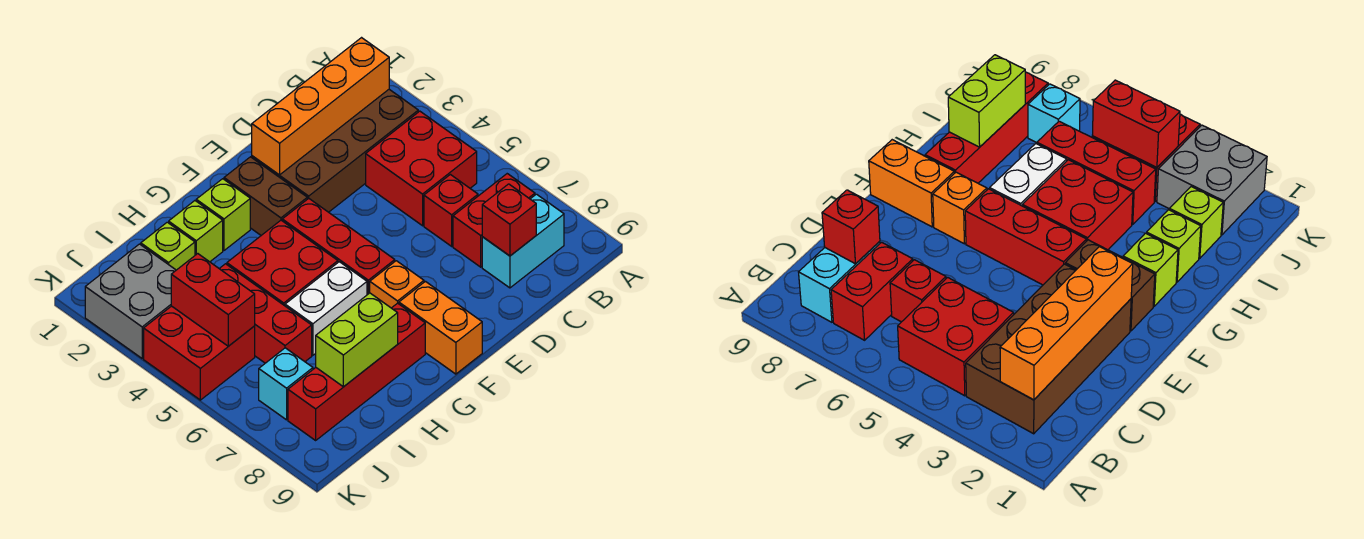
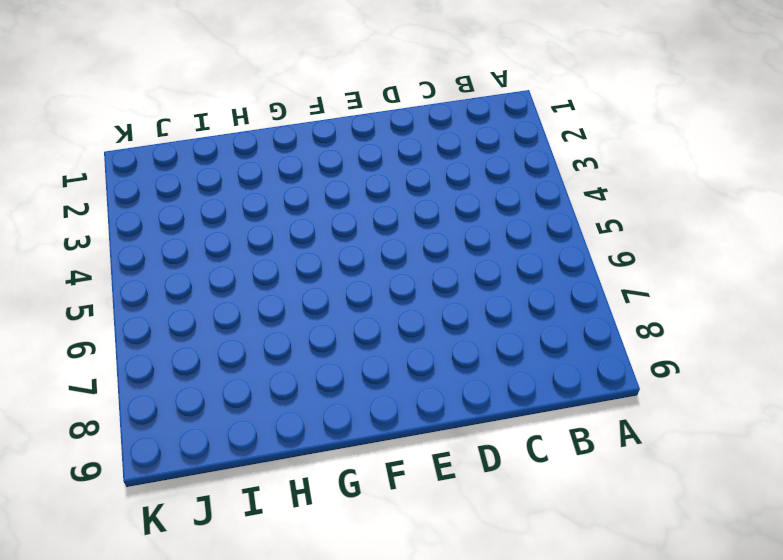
none -> brown 2x4 brick [252,89,418,212]
none -> red 2x2 brick [366,111,477,226]
none -> red 1x2 brick [453,174,535,267]

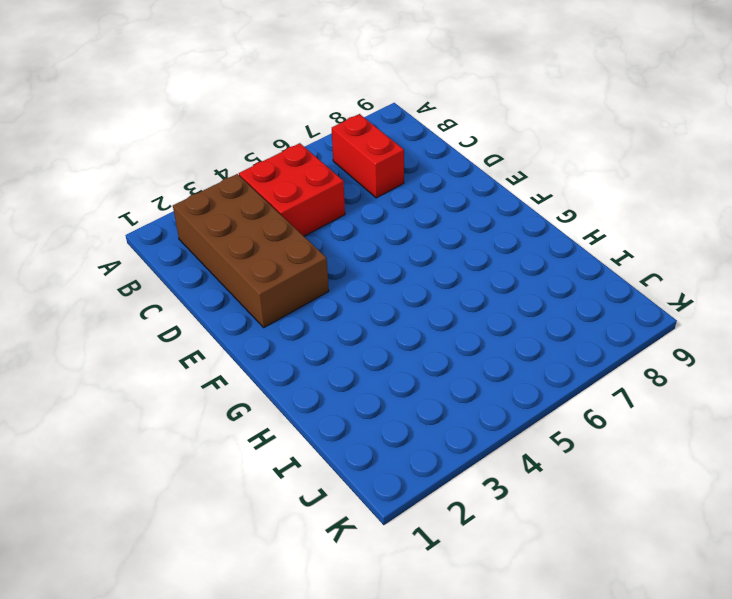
none -> cyan 1x2 brick [482,194,564,288]
none -> red 1x1 brick [424,175,478,246]
none -> brown 1x2 brick [224,157,307,235]

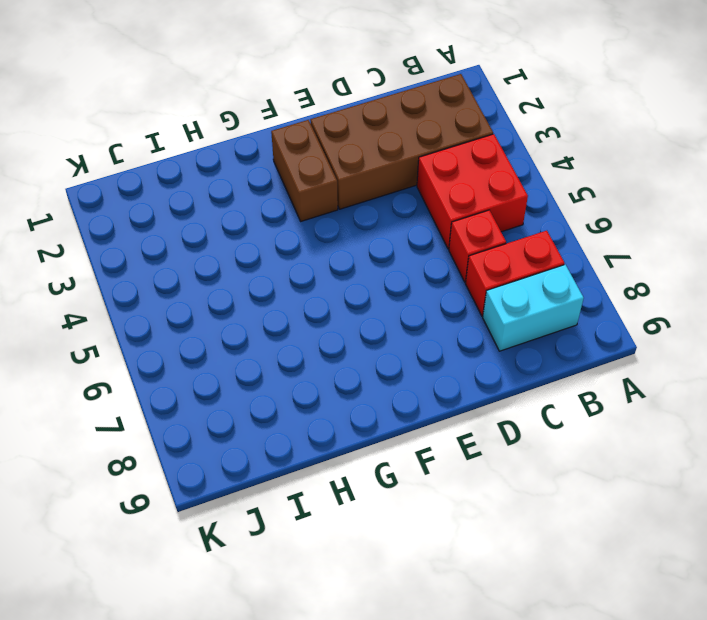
none -> red 1x3 brick [282,198,395,295]
none -> orange 1x1 brick [370,261,424,308]
none -> orange 1x2 brick [399,281,482,374]

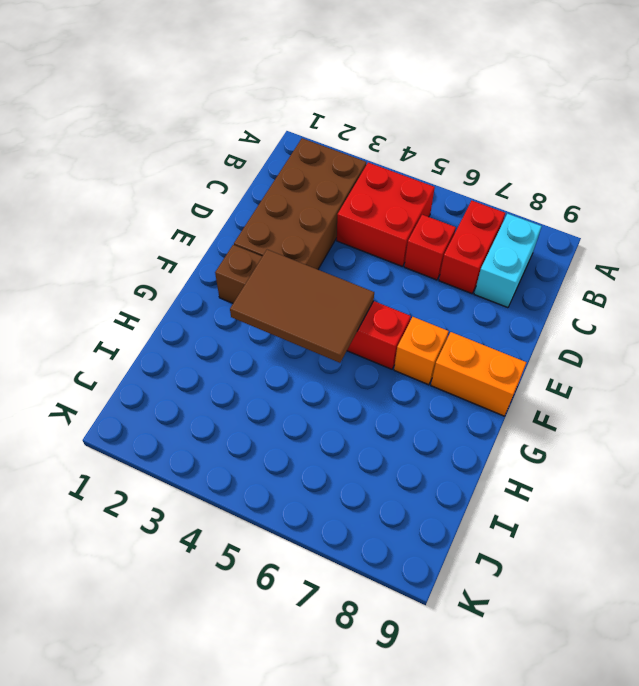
brown 2x3 tile [230,250,374,363] -> none
none -> lime 1x1 brick [196,179,250,250]
none -> red 2x2 brick [227,220,338,306]
none -> white 1x2 brick [285,262,367,355]

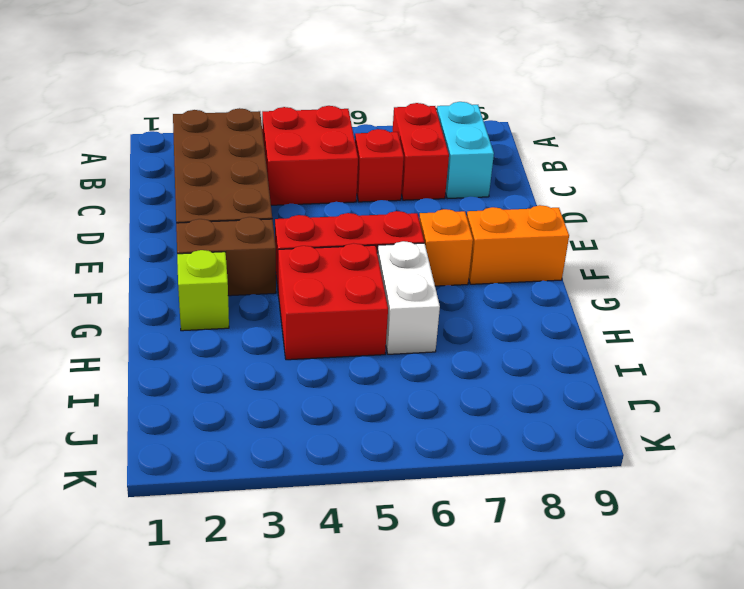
none -> red 1x4 brick [288,303,425,440]
none -> lime 1x1 brick [169,201,223,262]
none -> lime 1x1 brick [141,222,195,270]

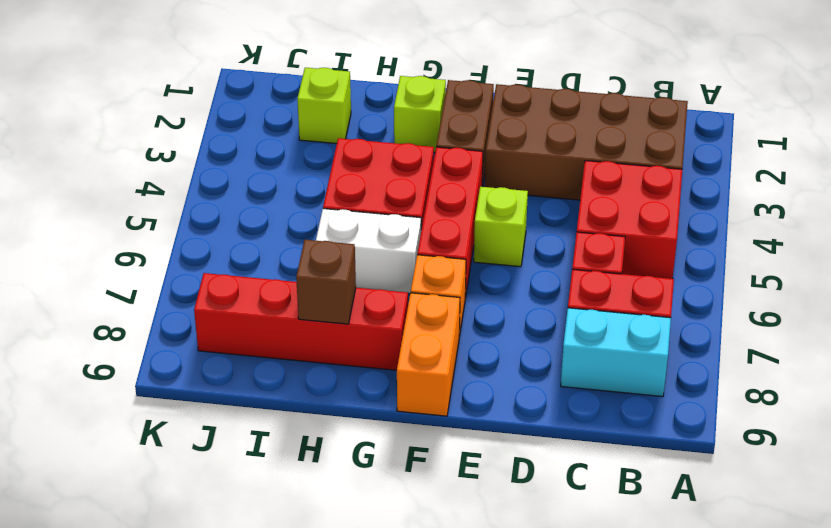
lime 1x1 brick [474,187,528,267] -> lime 1x1 brick moved to [169,201,223,262]
brown 1x1 brick [296,240,356,324] -> lime 1x2 brick [316,293,398,387]
none -> red 1x3 brick [219,264,312,363]
none -> grey 2x2 brick [85,244,176,358]
none -> red 2x2 brick [144,306,255,400]

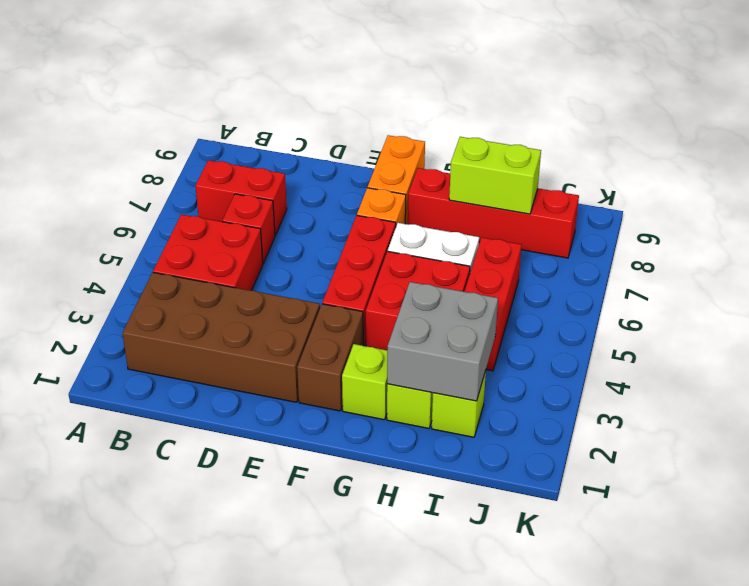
grey 2x2 brick [387,282,498,401] -> grey 2x2 brick moved to [85,244,176,358]
none -> cyan 1x2 brick [482,194,564,288]
none -> red 2x2 brick [144,306,255,400]
none -> cyan 1x1 brick [259,348,313,420]

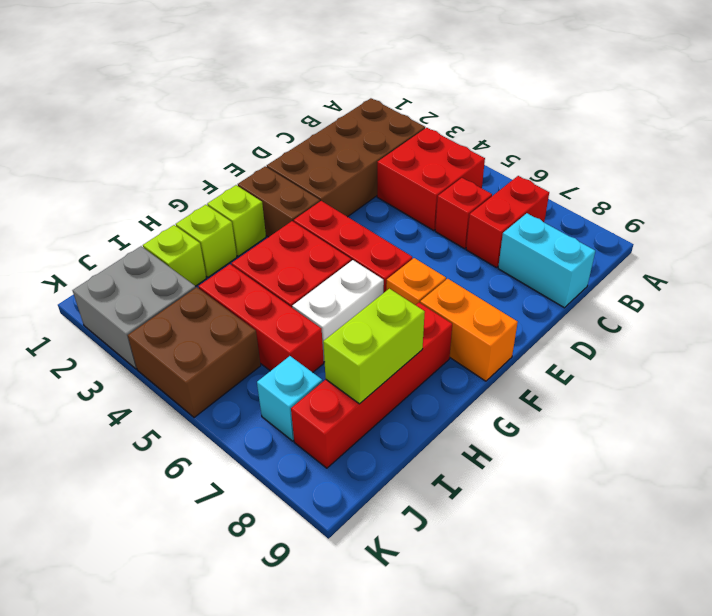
cyan 1x2 brick [498,213,595,308] -> cyan 1x2 brick turned to [482,194,564,288]
brown 2x2 brick [128,287,261,418] -> red 2x2 brick [144,306,255,400]
none -> orange 1x4 brick [252,38,389,175]
none -> red 1x1 brick [482,184,536,256]
none -> red 1x2 brick [171,254,255,346]

